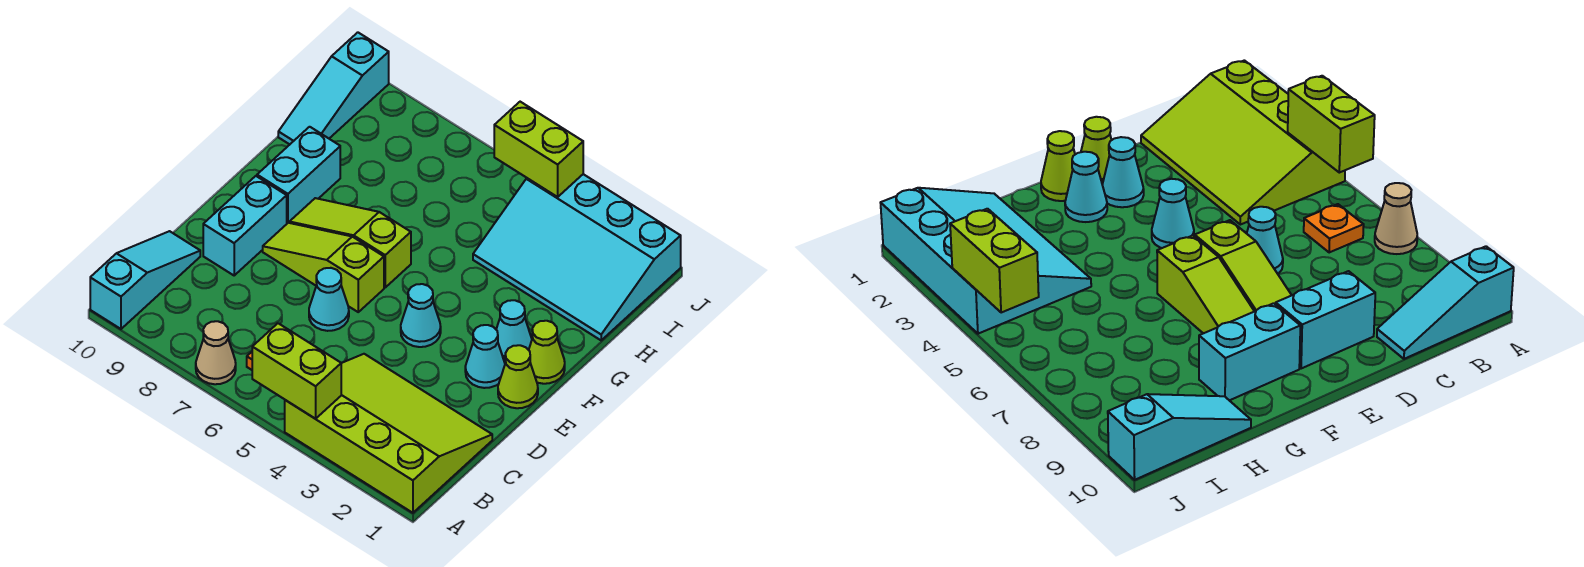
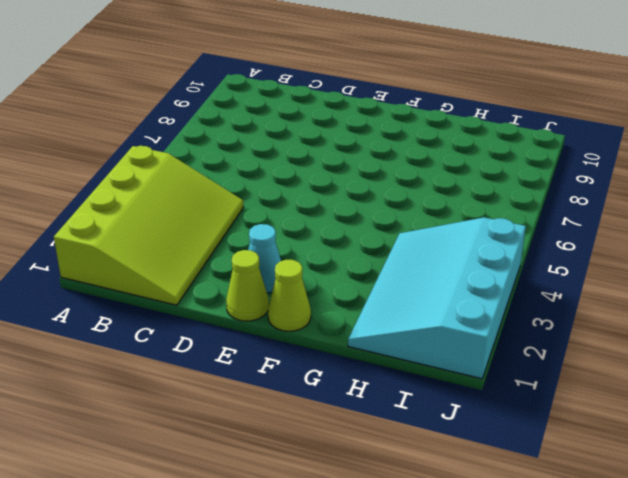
none -> tan 1x1 cone [196,321,236,384]
none -> cyan 1x3 slope [90,231,200,329]
none -> orange 1x1 plate [1304,204,1364,253]

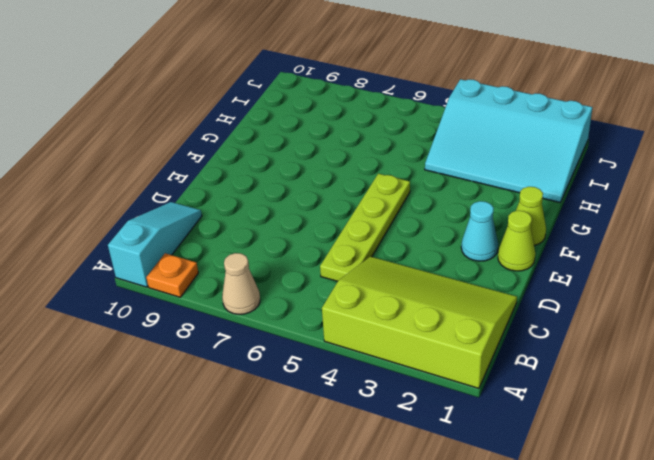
orange 1x1 plate [146,253,198,297] -> orange 1x1 plate moved to [1304,204,1364,253]
lime 1x4 plate [320,174,410,281] -> none
none -> cyan 1x1 cone [309,268,349,331]
none -> cyan 1x2 brick [203,176,287,275]
none -> cyan 1x1 cone [401,284,441,347]

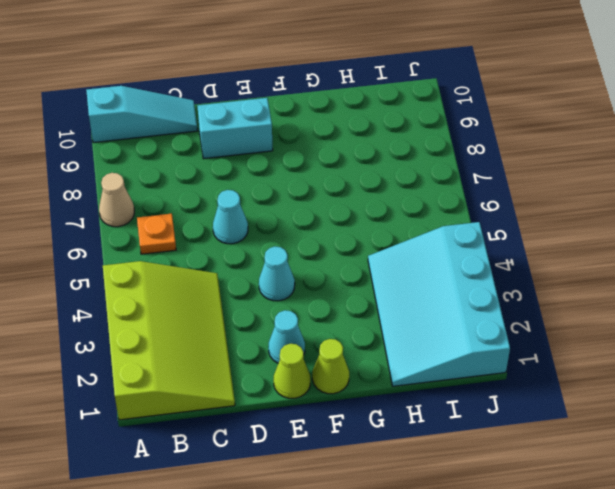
none -> lime 1x3 slope [263,223,384,312]
none -> cyan 1x1 cone [496,300,532,362]
none -> lime 1x3 slope [290,198,411,287]

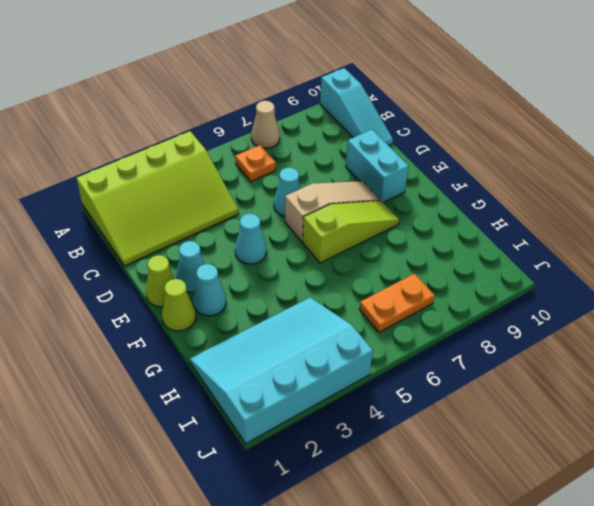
tan 1x3 slope [285,181,380,241] -> lime 1x3 slope [263,223,384,312]
orange 1x2 plate [359,274,435,332] -> none
none -> cyan 1x2 brick [257,127,340,223]
none -> cyan 1x3 slope [278,32,389,144]
none -> lime 1x2 brick [252,323,341,419]

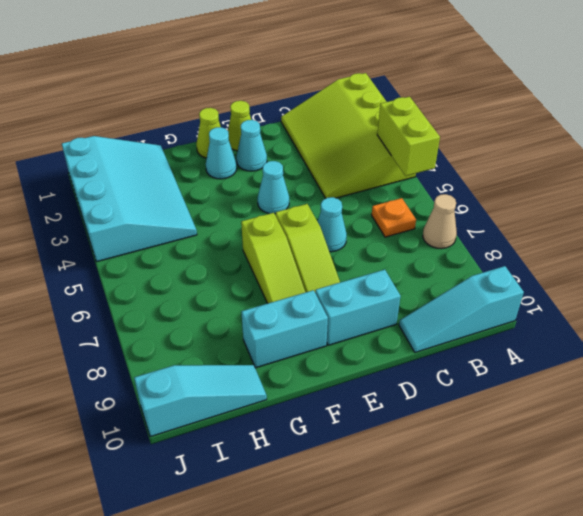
none -> lime 1x2 brick [494,102,583,197]

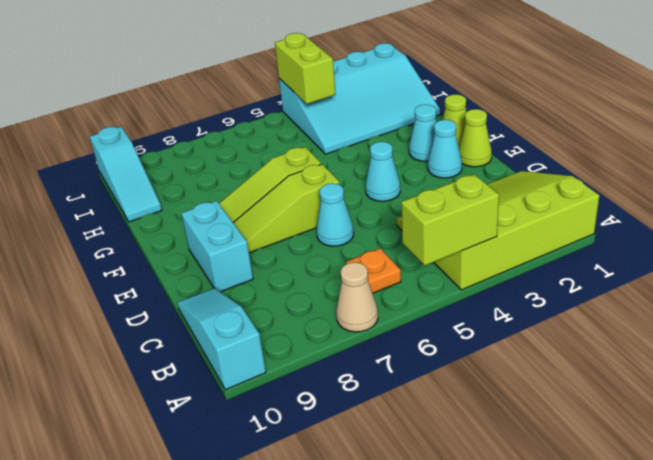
lime 1x2 brick [275,33,336,104] -> lime 1x2 brick turned to [494,102,583,197]
none -> cyan 1x2 brick [257,127,340,223]

